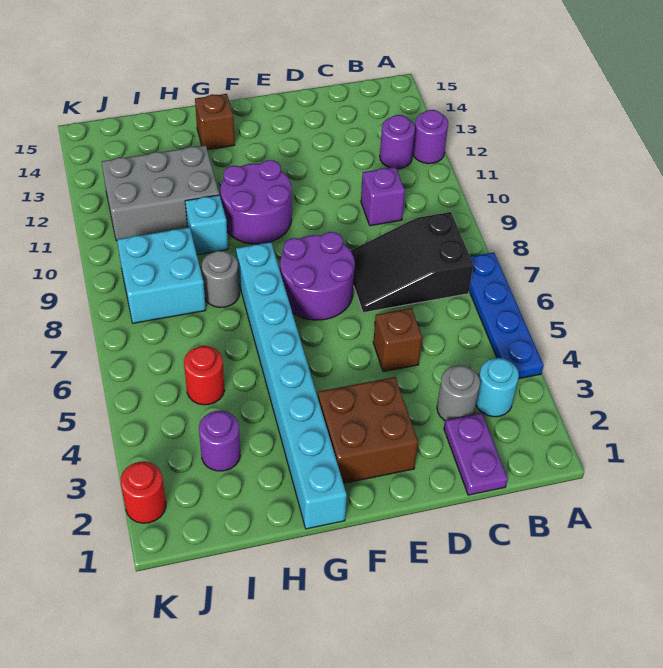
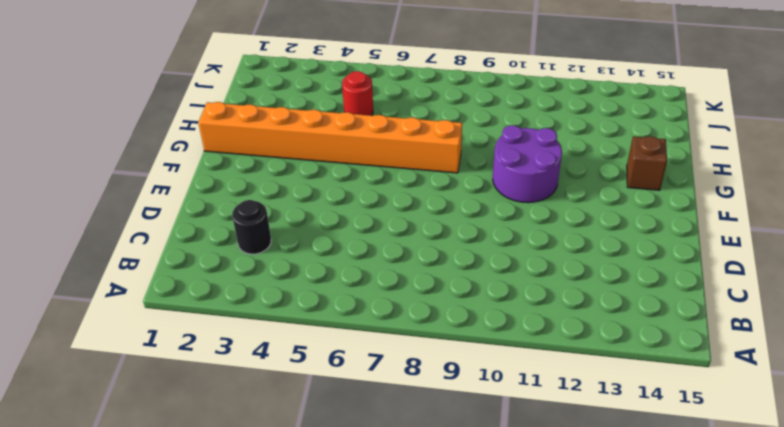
black 1x1 round brick [232,200,271,254] -> grey 1x1 round brick [437,365,480,421]
orange 1x8 brick [198,102,462,173] -> cyan 1x8 brick [236,242,347,529]
none -> blue 1x4 plate [469,252,544,379]
none -> purple 1x1 round brick [413,110,448,164]
none -> cyan 1x1 round brick [476,358,519,417]

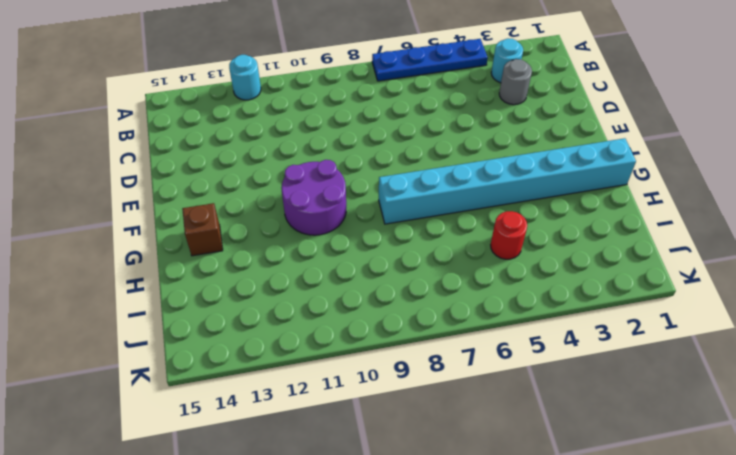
cyan 1x1 round brick [229,55,261,100] -> purple 1x1 round brick [413,110,448,164]
none -> black 2x3 slope [351,212,473,313]
none -> purple 1x1 round brick [380,115,415,169]
none -> purple 1x2 plate [444,413,508,495]

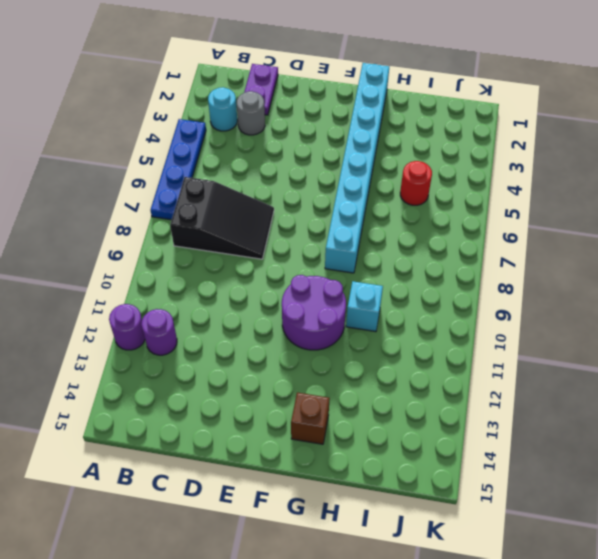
none -> purple 1x1 brick [361,167,405,226]
none -> brown 1x1 brick [373,308,422,372]
none -> brown 2x2 brick [318,377,418,483]

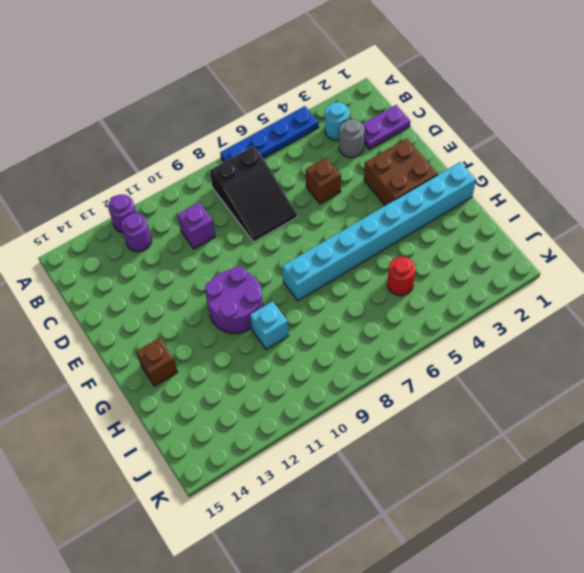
none -> purple 2x2 round brick [280,232,355,320]
none -> grey 1x1 round brick [202,251,239,308]
none -> grey 2x3 brick [102,145,219,241]

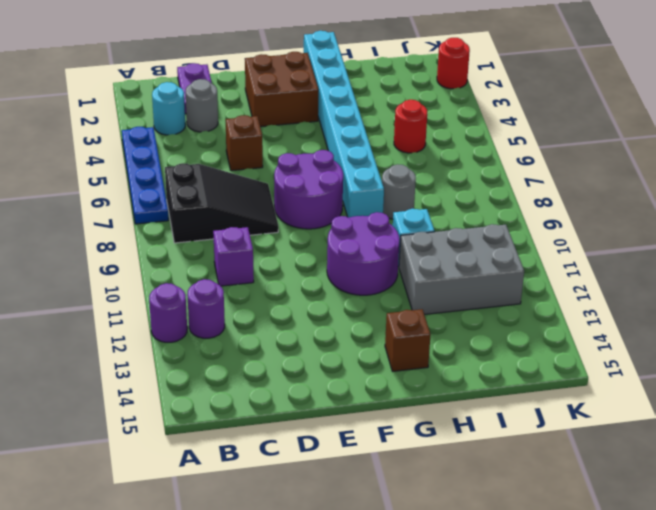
none -> purple 1x1 round brick [199,411,241,471]
none -> cyan 2x2 brick [117,227,206,323]

